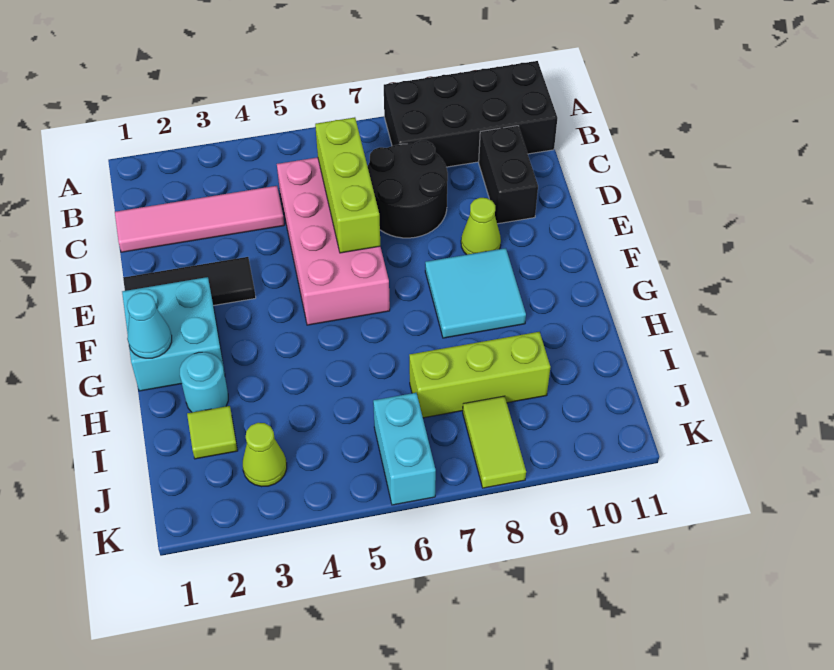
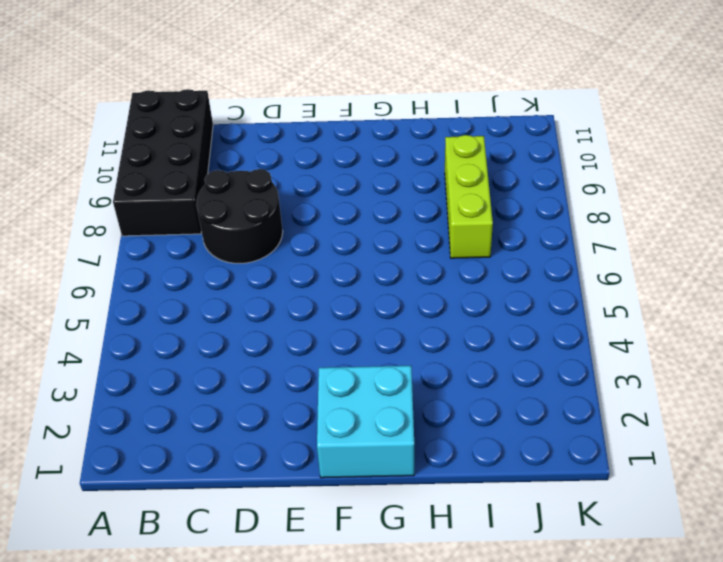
none -> pink 1x4 tile [115,186,284,252]
none -> pink 2x4 brick [277,157,390,325]
none -> black 1x2 brick [479,126,538,224]

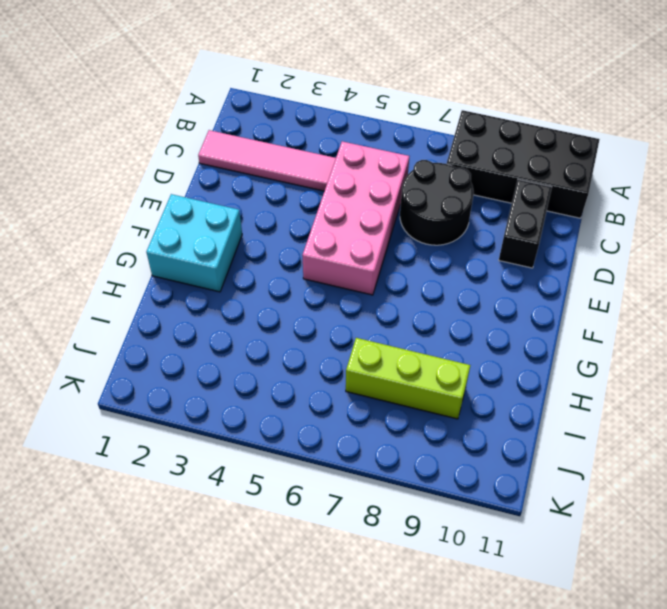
none -> black 1x3 tile [123,257,256,306]
none -> lime 1x1 cone [461,198,501,255]
none -> cyan 2x2 tile [425,248,526,338]

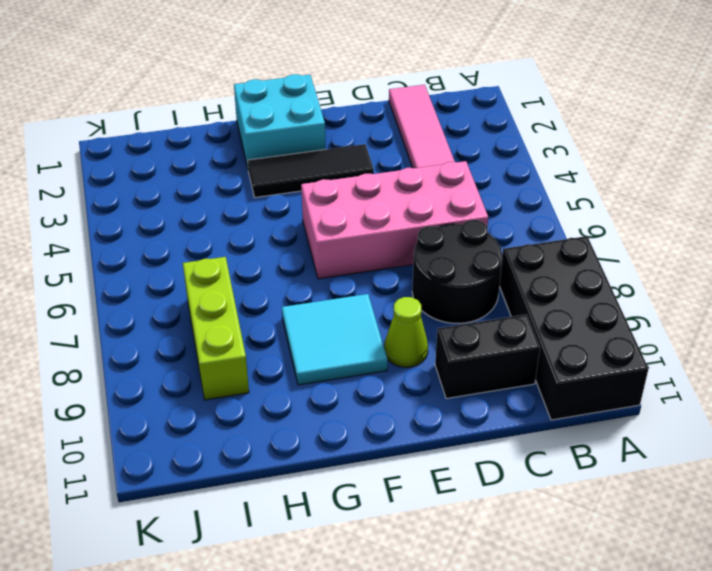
black 1x3 tile [248,144,374,197] -> black 1x3 tile turned to [123,257,256,306]
none -> cyan 1x1 round brick [180,352,228,412]
none -> lime 1x1 tile [187,406,238,459]
none -> lime 1x1 cone [243,423,287,487]

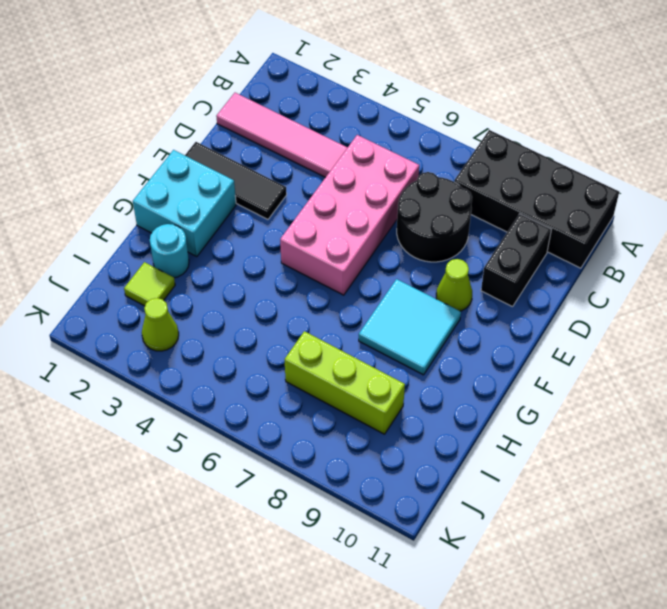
none -> cyan 1x2 brick [373,393,436,505]
none -> lime 1x2 tile [463,396,526,488]
none -> lime 1x3 brick [315,117,380,253]

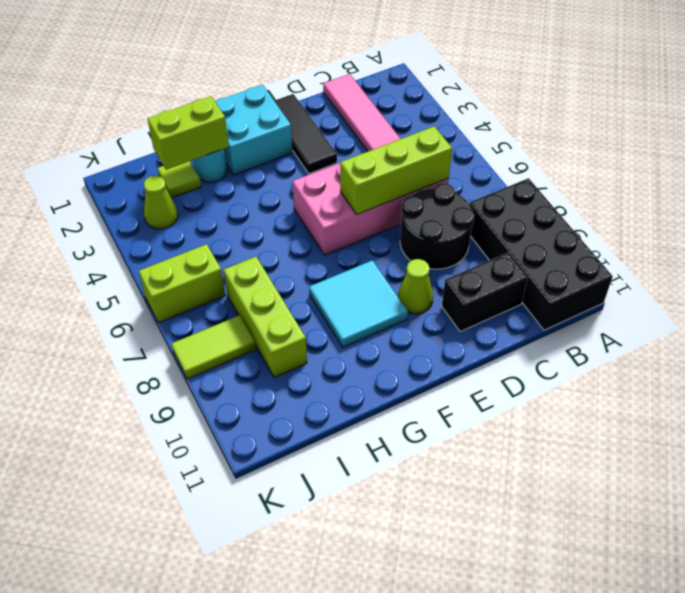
lime 1x2 brick [148,96,229,170] -> none
lime 1x2 brick [139,244,225,323] -> cyan 1x2 brick [373,393,436,505]
none -> cyan 1x1 cone [127,293,172,358]

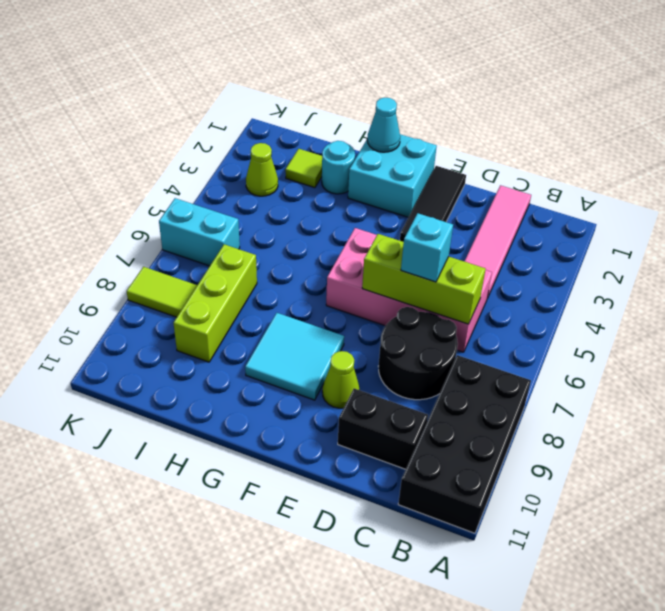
cyan 1x1 brick [401,213,453,282] -> none

